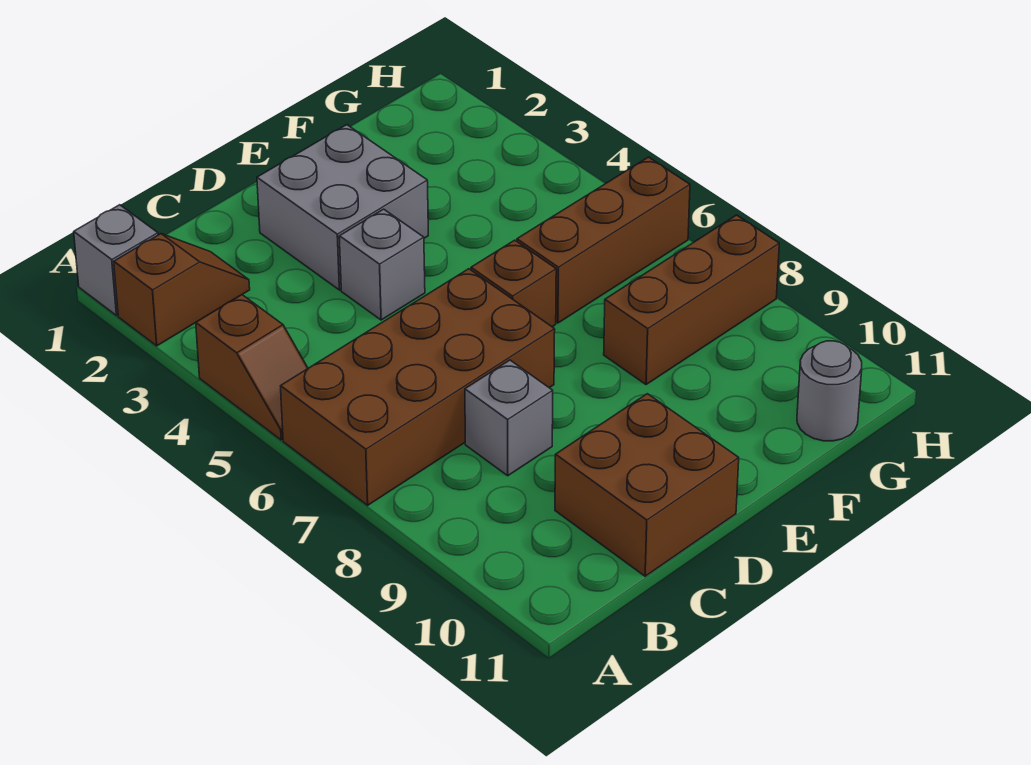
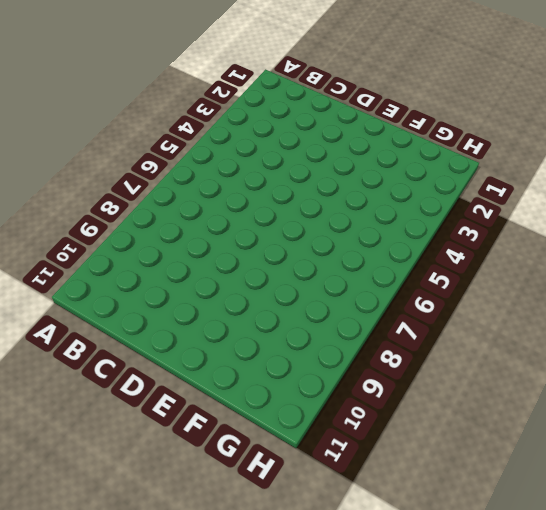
none -> grey 1x1 brick [74,205,158,316]
none -> brown 1x2 slope [114,234,250,346]
none -> brown 1x2 slope [196,295,308,440]

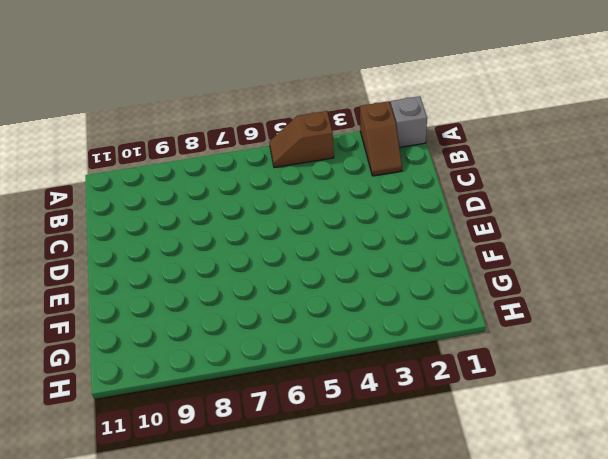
none -> brown 2x4 brick [281,269,555,505]
none -> grey 1x1 brick [465,360,553,476]
none -> brown 2x2 brick [555,394,739,576]

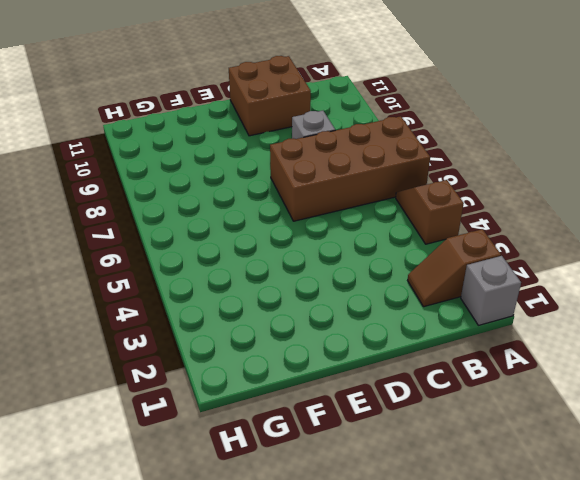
none -> grey 2x2 brick [257,125,428,290]
none -> grey 1x1 brick [339,209,425,320]
none -> brown 1x1 brick [471,240,556,327]

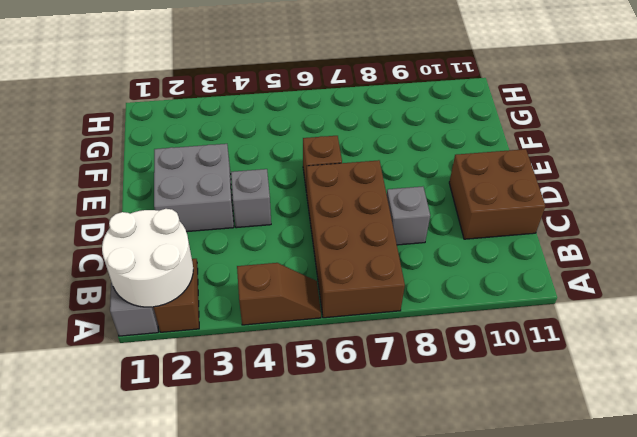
white 2x2 round brick [102,209,193,307] -> none
none -> brown 1x3 brick [517,157,690,323]
none -> brown 1x3 brick [604,215,779,385]
none -> grey 1x1 round brick [797,341,862,441]

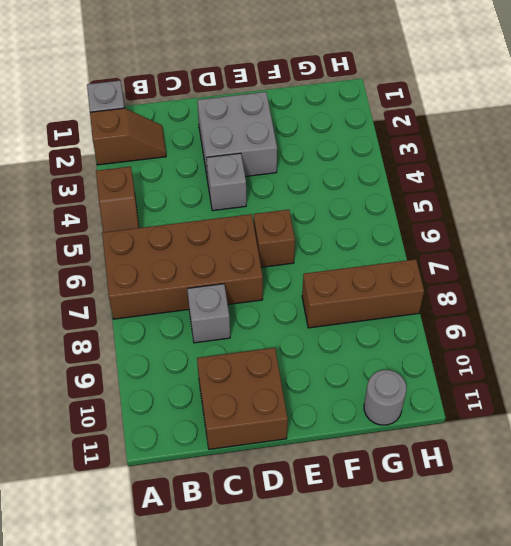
none -> brown 1x3 brick [517,157,690,323]

